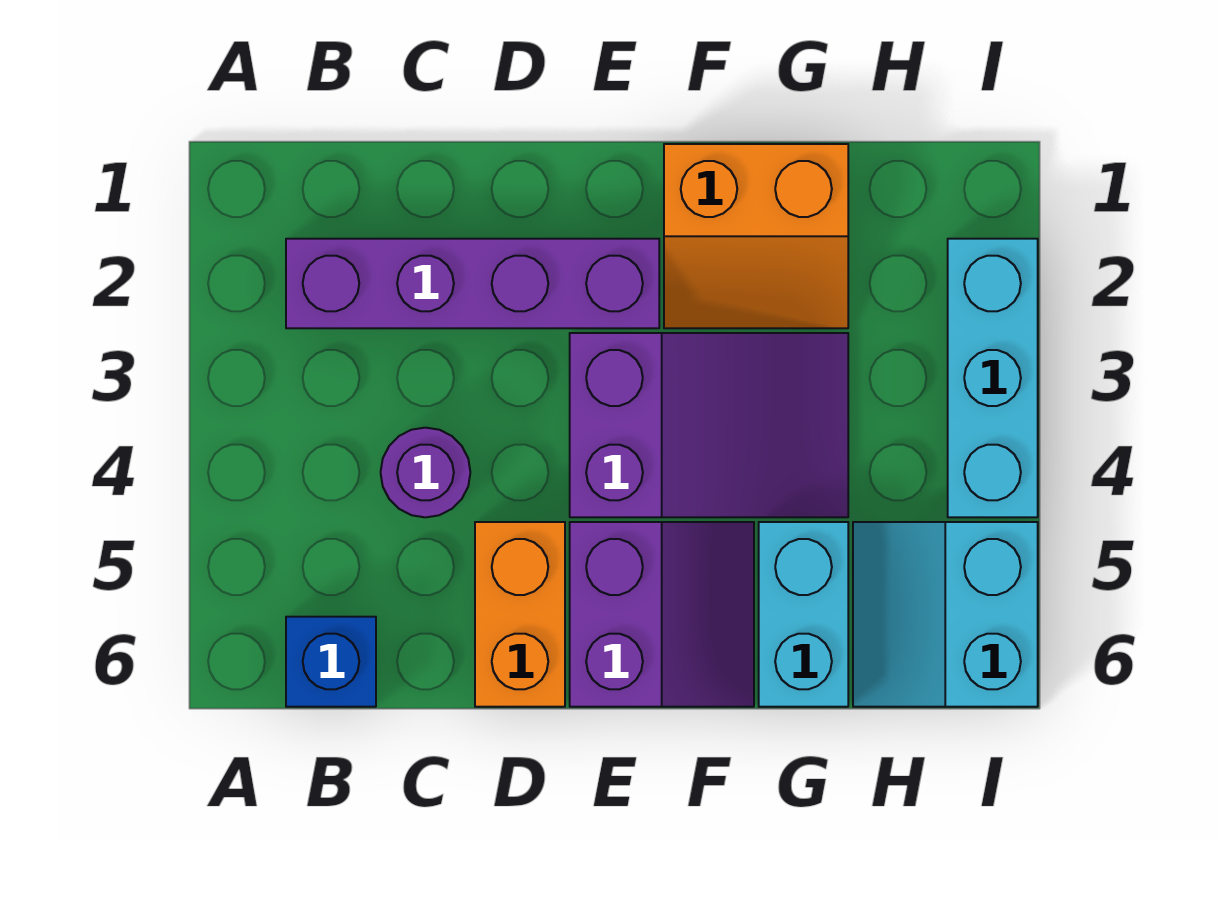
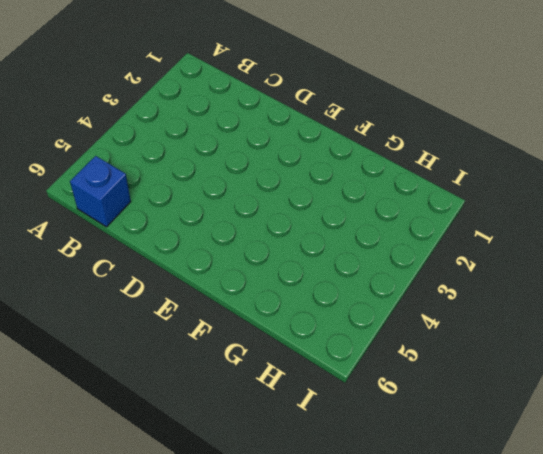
none -> purple 1x4 brick [286,239,659,328]
none -> purple 1x1 round brick [381,428,470,517]

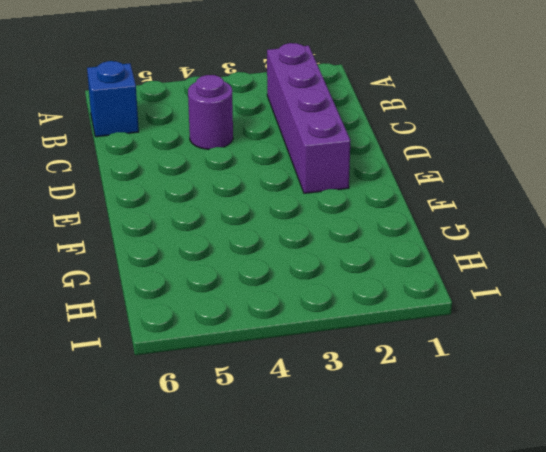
none -> orange 1x2 brick [475,522,565,707]
none -> purple 2x3 slope [570,333,848,517]

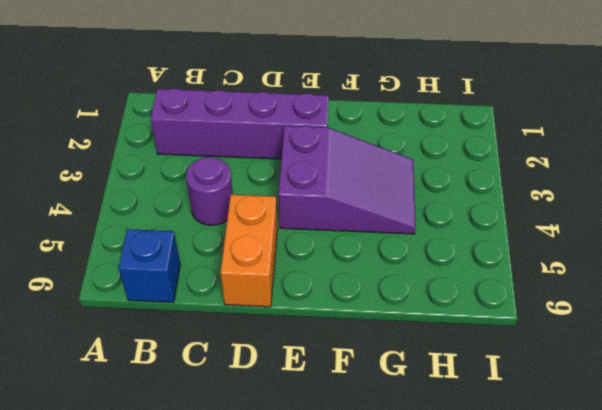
none -> purple 2x2 slope [570,522,754,707]
none -> orange 2x2 slope [664,144,848,328]

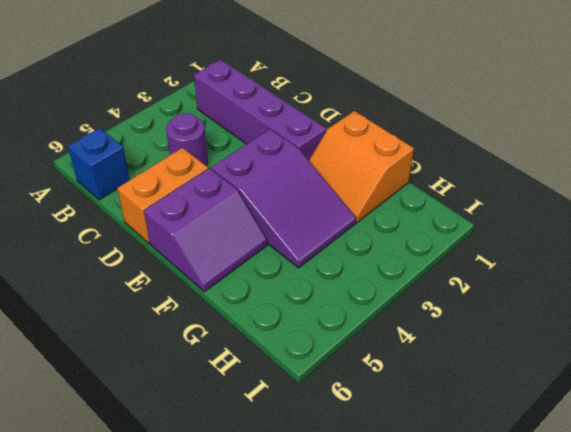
none -> cyan 1x2 brick [759,522,848,707]
none -> cyan 2x2 slope [853,522,1038,707]

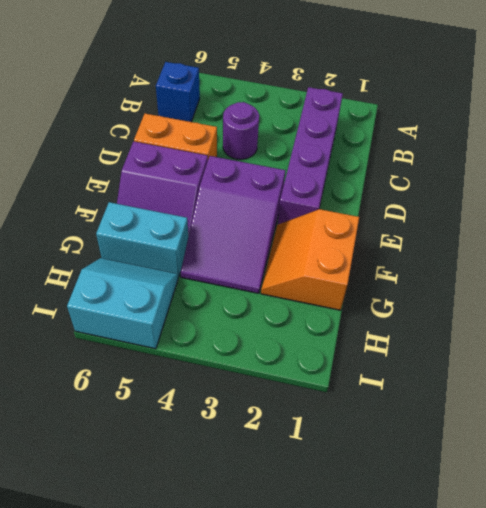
none -> cyan 1x3 brick [948,239,1038,517]

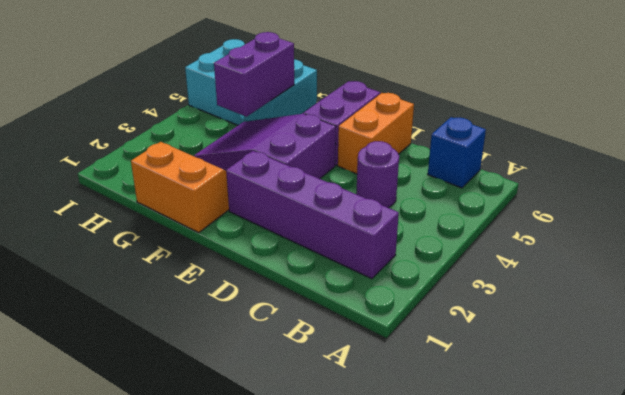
purple 1x2 brick [214,32,294,117] -> none
none -> cyan 1x3 brick [948,239,1038,517]

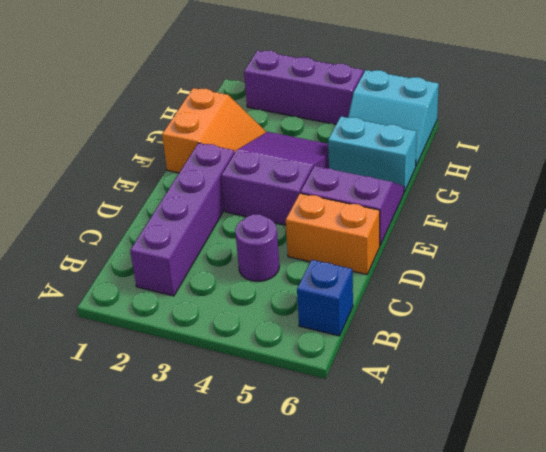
purple 1x3 brick [244,51,364,124] -> cyan 1x3 brick [948,239,1038,517]

